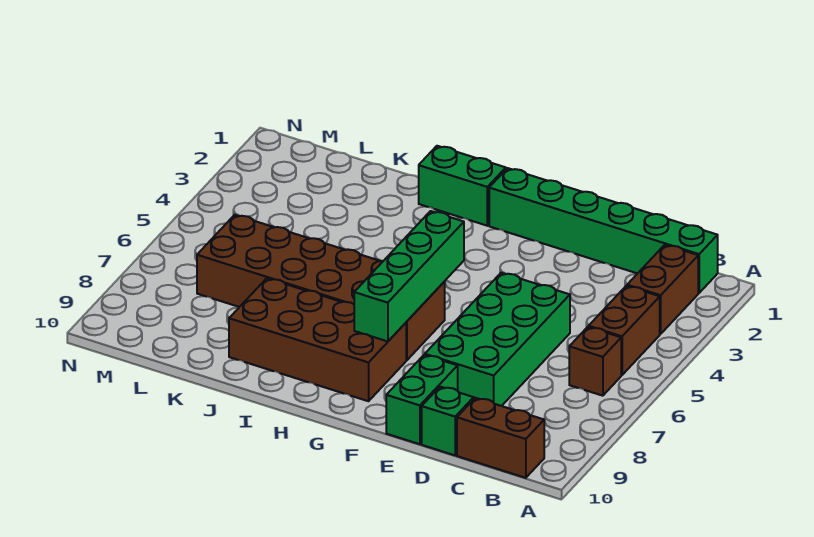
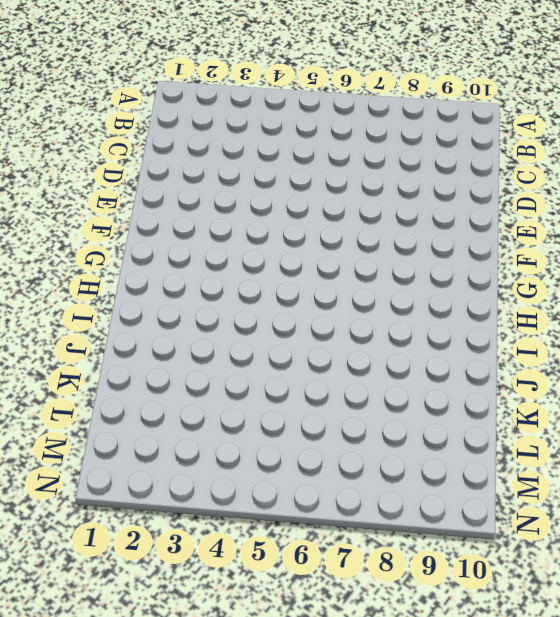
none -> green 1x6 brick [489,168,718,293]
none -> brown 1x2 brick [627,245,698,334]
none -> brown 1x2 brick [589,286,660,375]

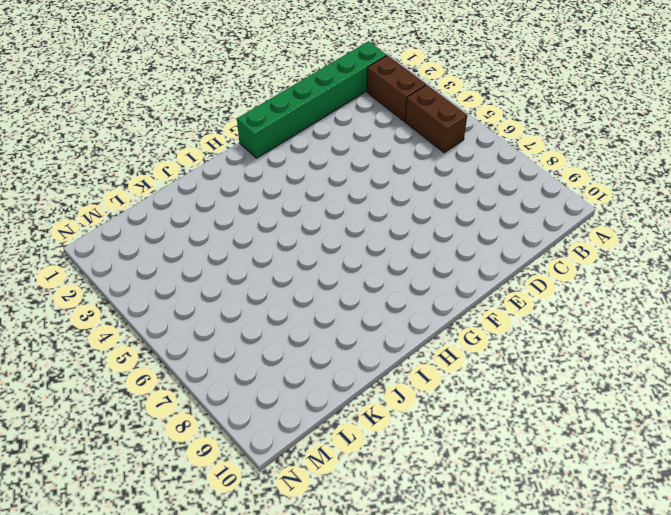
none -> brown 1x1 brick [569,327,621,396]
none -> brown 1x2 brick [457,398,544,478]
none -> green 2x4 brick [425,273,570,406]

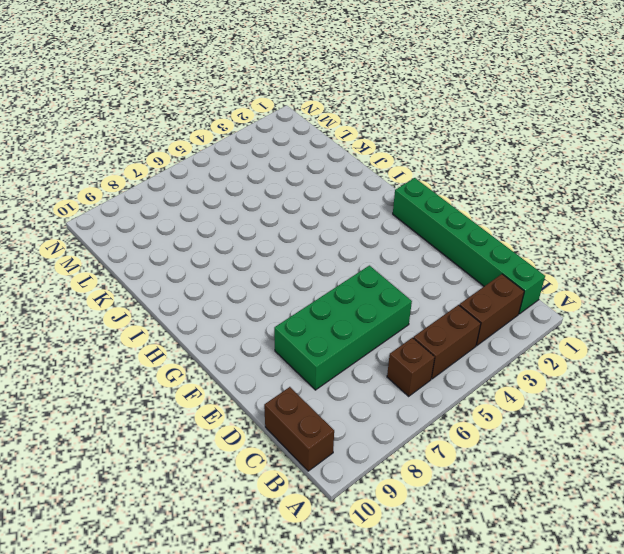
none -> green 1x1 brick [422,387,474,455]
none -> green 1x2 brick [386,355,458,444]
none -> brown 2x6 brick [197,215,445,360]

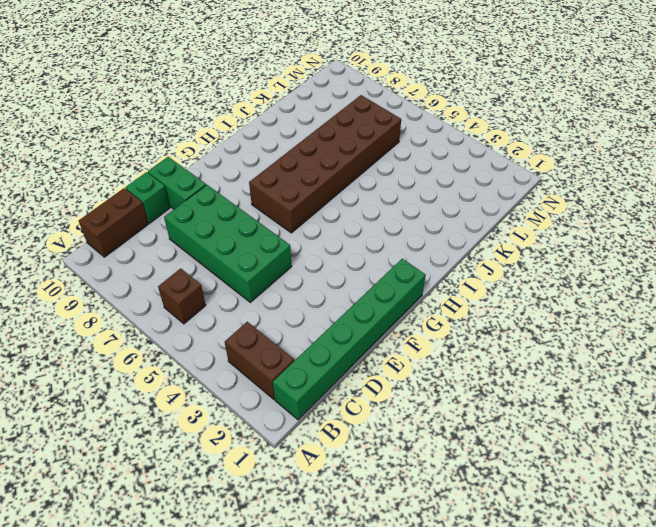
none -> brown 1x2 brick [589,286,660,375]
none -> brown 2x4 brick [229,278,406,401]
none -> green 1x2 brick [419,146,506,226]

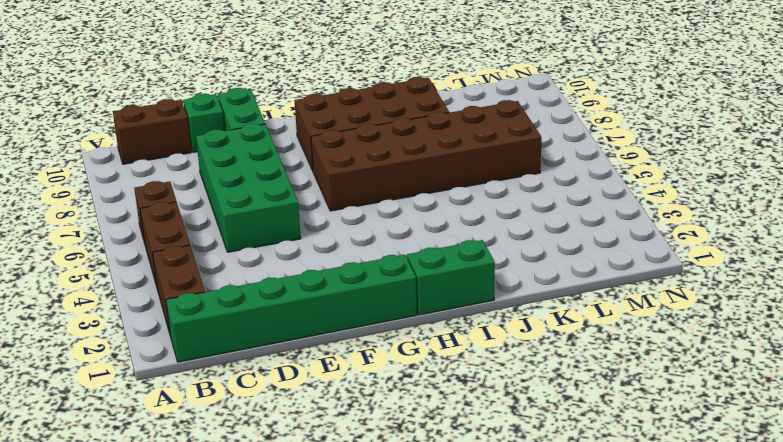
none -> green 1x4 brick [354,211,464,341]

